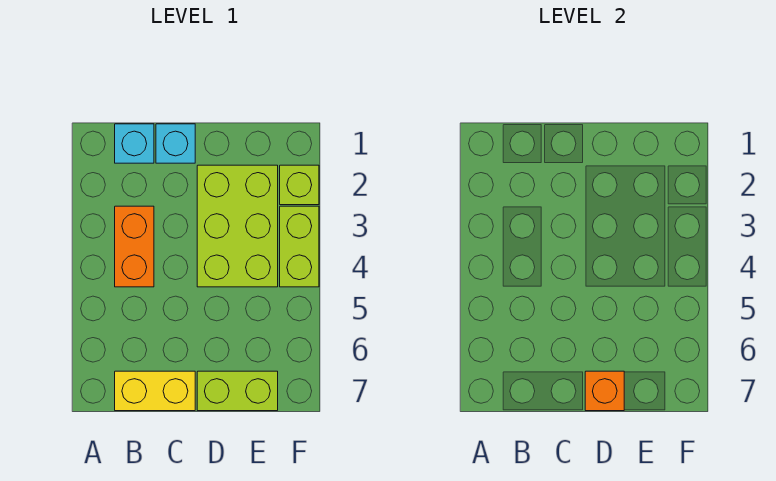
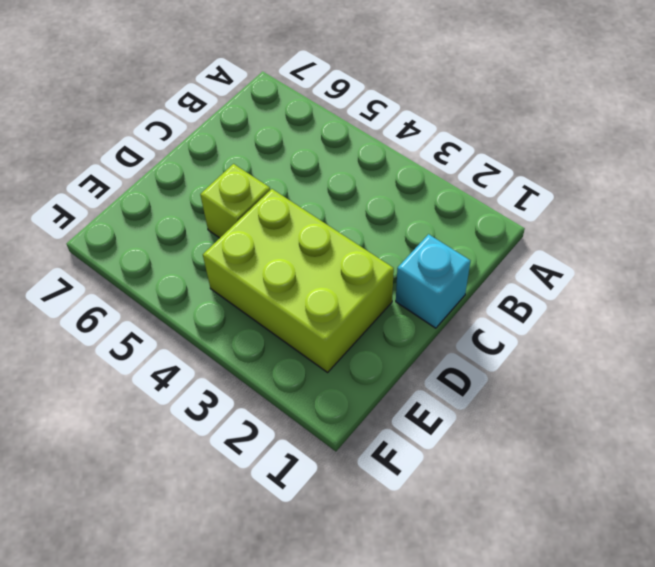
lime 1x1 brick [200,164,270,238] -> lime 1x1 brick moved to [280,165,319,205]
none -> cyan 1x1 brick [115,124,154,163]
none -> orange 1x2 brick [115,206,154,287]

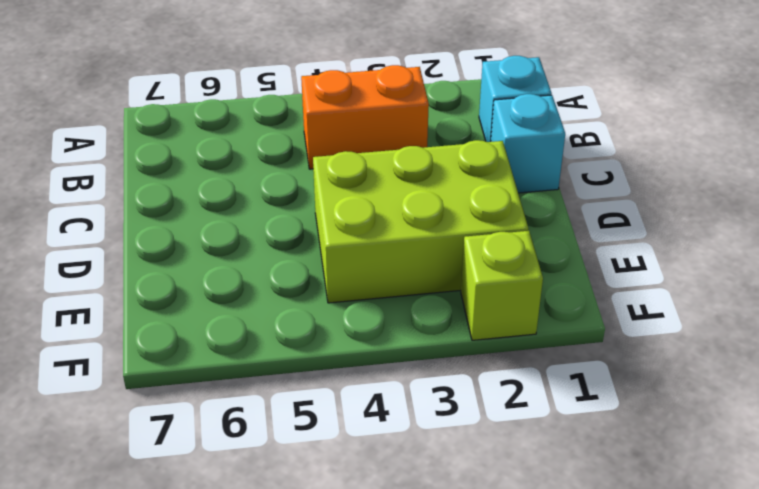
none -> yellow 1x2 brick [115,371,195,411]
none -> lime 1x2 brick [197,371,278,411]

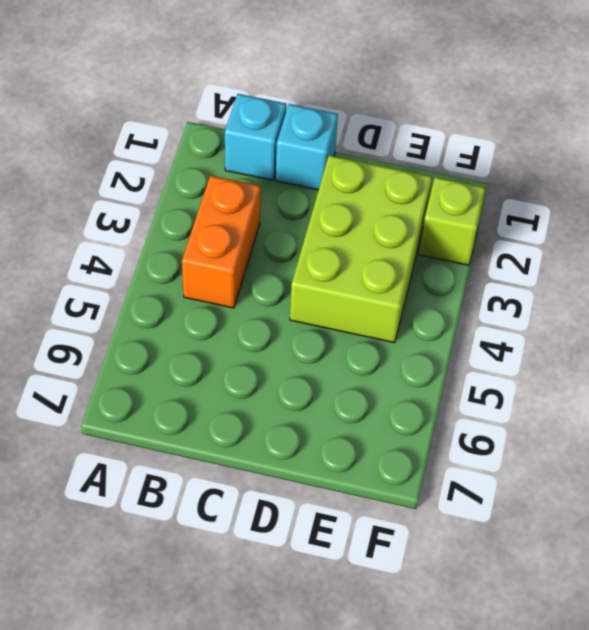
none -> yellow 1x2 brick [115,371,195,411]
none -> lime 1x2 brick [197,371,278,411]

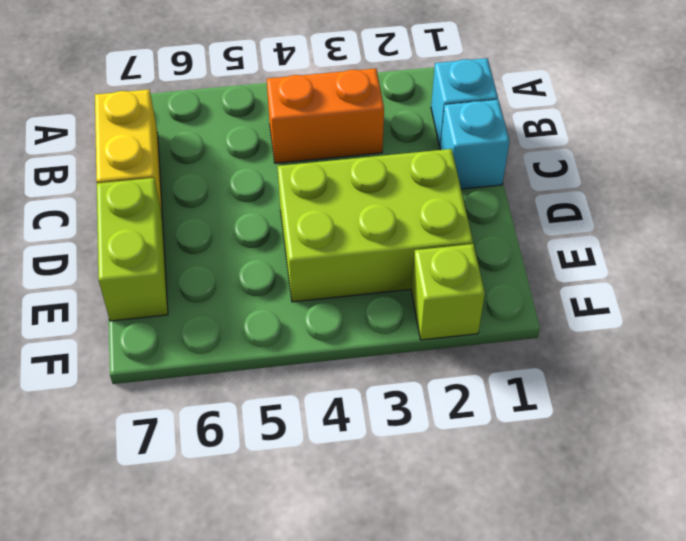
none -> lime 1x2 brick [280,206,319,287]
none -> orange 1x1 brick [585,371,624,411]

